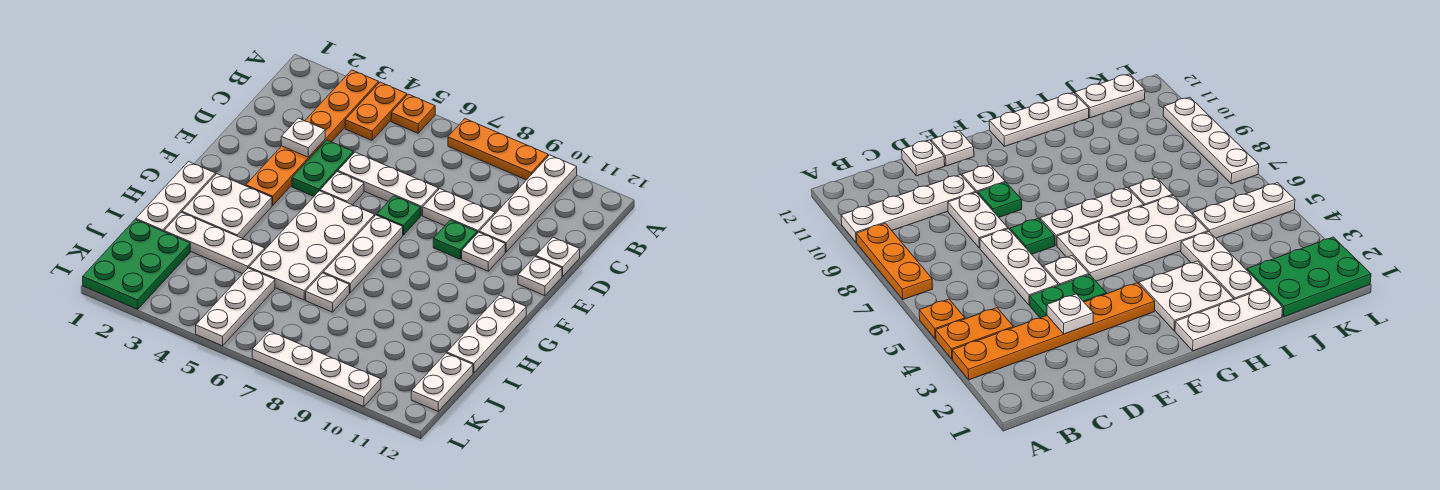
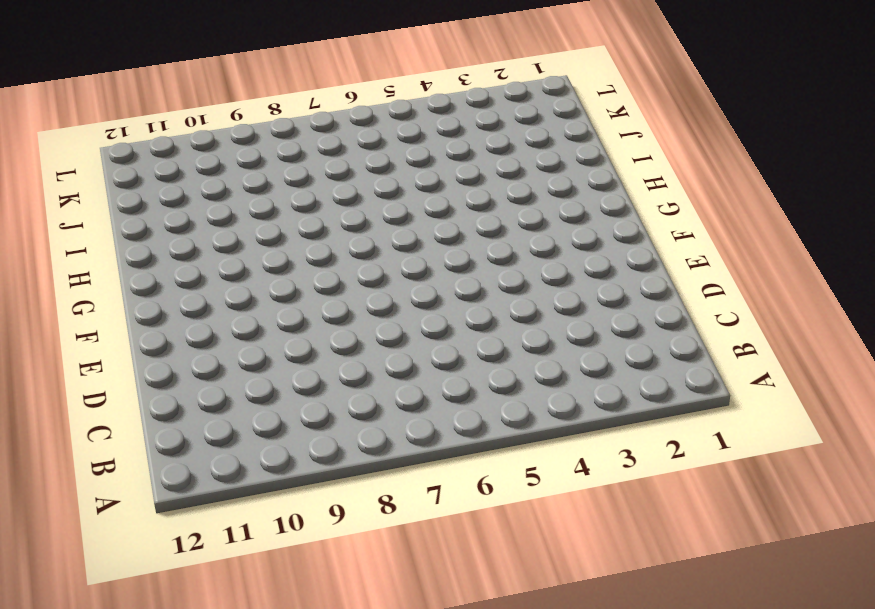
none -> orange 1x6 plate [246,70,379,206]
none -> orange 1x2 plate [345,82,407,140]
none -> orange 1x1 plate [391,94,435,133]

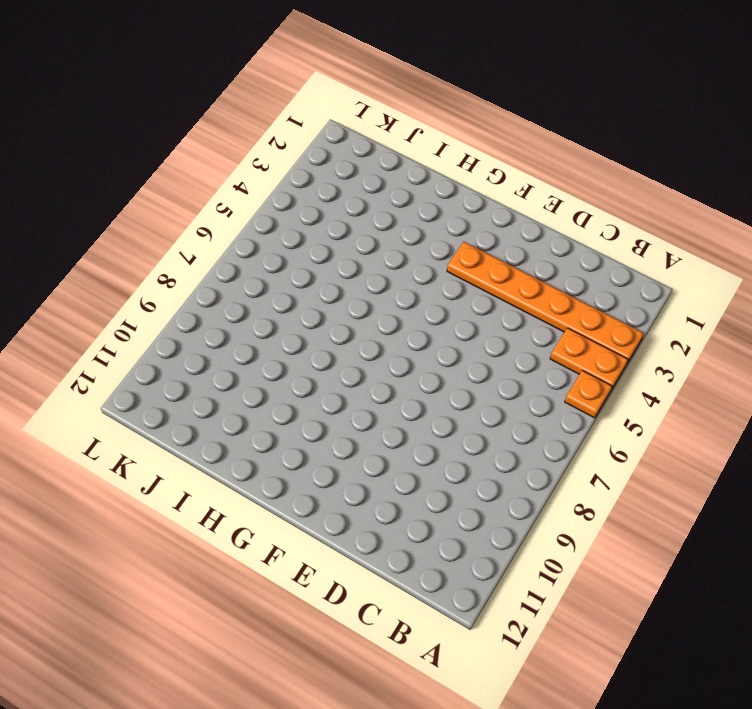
none -> orange 1x3 plate [448,119,548,180]
none -> white 1x4 plate [479,155,577,252]
none -> green 1x2 plate [292,140,354,196]

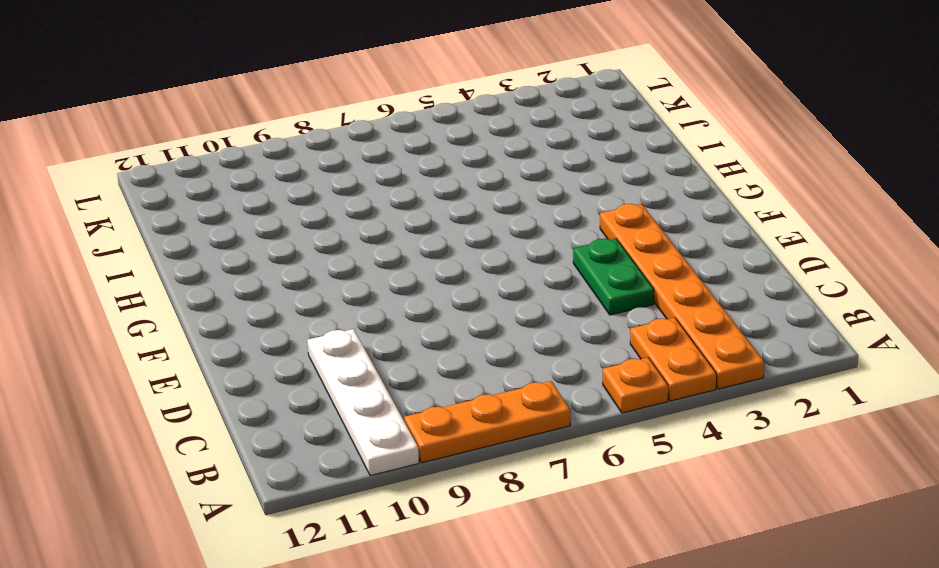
none -> white 1x3 plate [338,152,438,215]
none -> white 1x2 plate [423,189,495,233]
none -> white 1x1 plate [536,237,580,276]

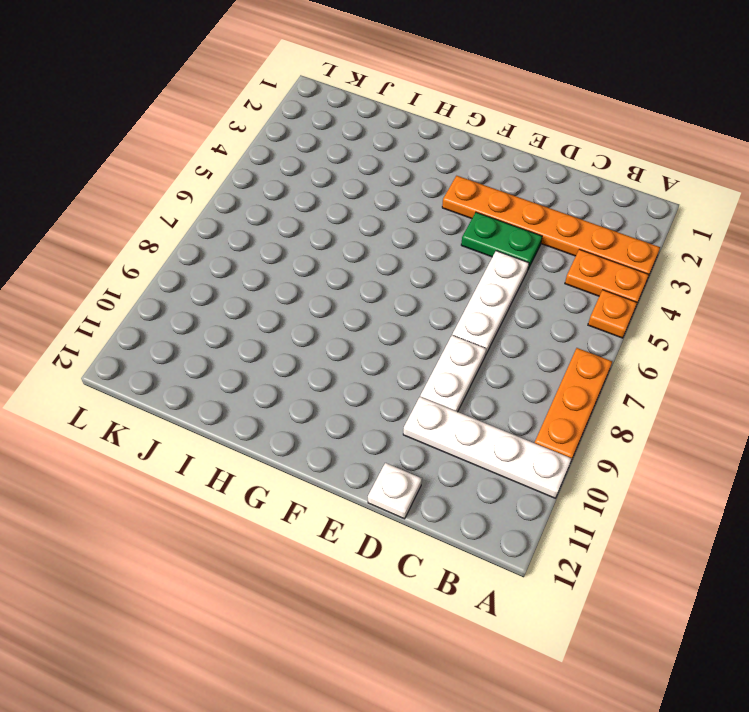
none -> white 1x1 plate [320,172,364,205]
none -> green 1x1 plate [377,196,421,235]
none -> green 1x1 plate [433,220,477,259]

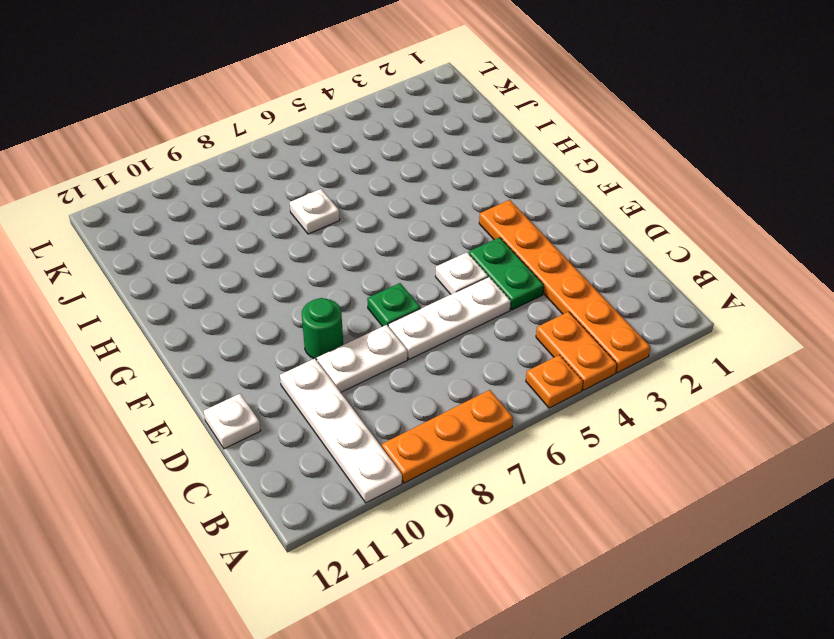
green 1x1 round brick [302,298,343,360] -> green 1x1 plate [433,220,477,259]
none -> white 1x1 plate [462,232,505,271]
none -> white 1x1 plate [518,257,562,296]
none -> white 2x4 plate [249,191,375,300]

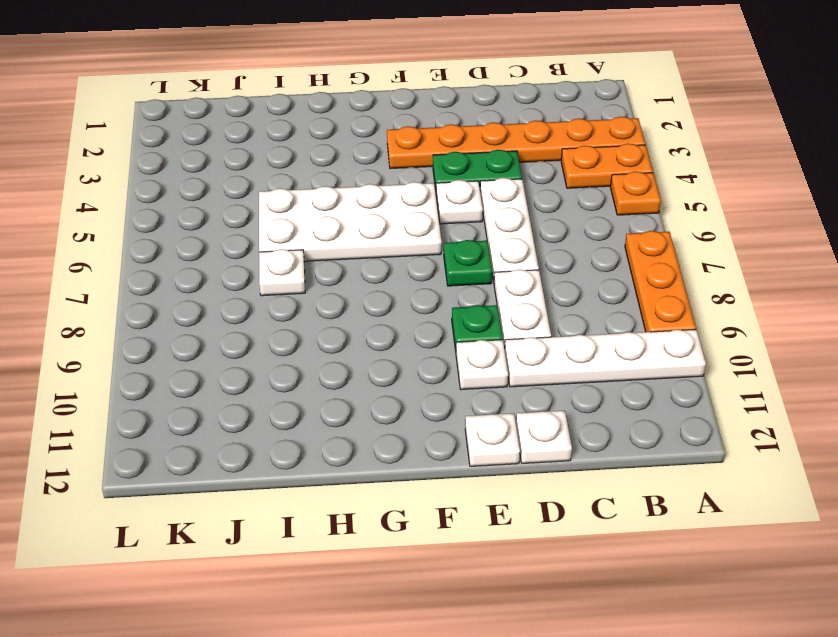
none -> white 1x3 plate [323,215,403,293]
none -> white 1x3 plate [136,162,215,232]
none -> white 2x2 plate [182,174,272,239]

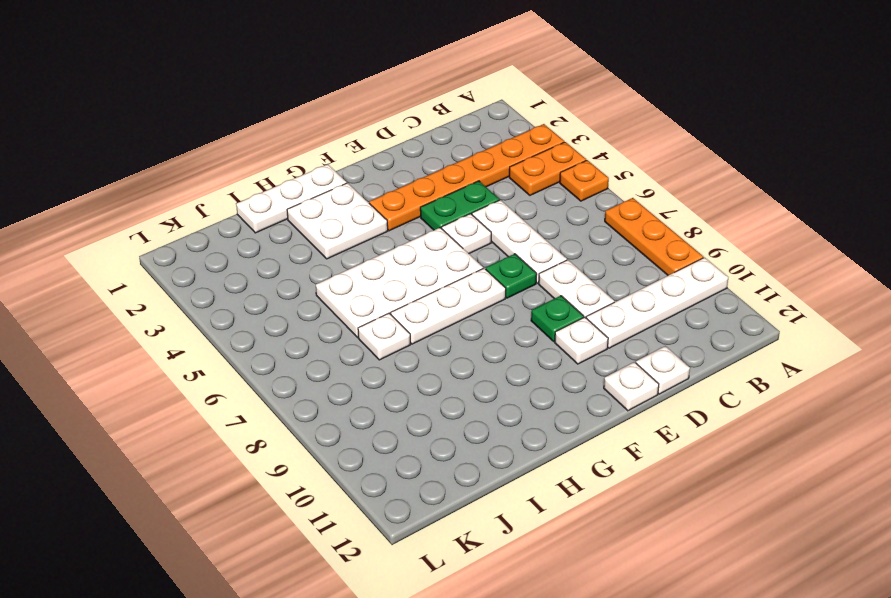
none -> white 1x3 plate [447,295,526,373]
none -> white 1x3 plate [164,212,265,274]
none -> green 2x3 plate [83,220,190,309]

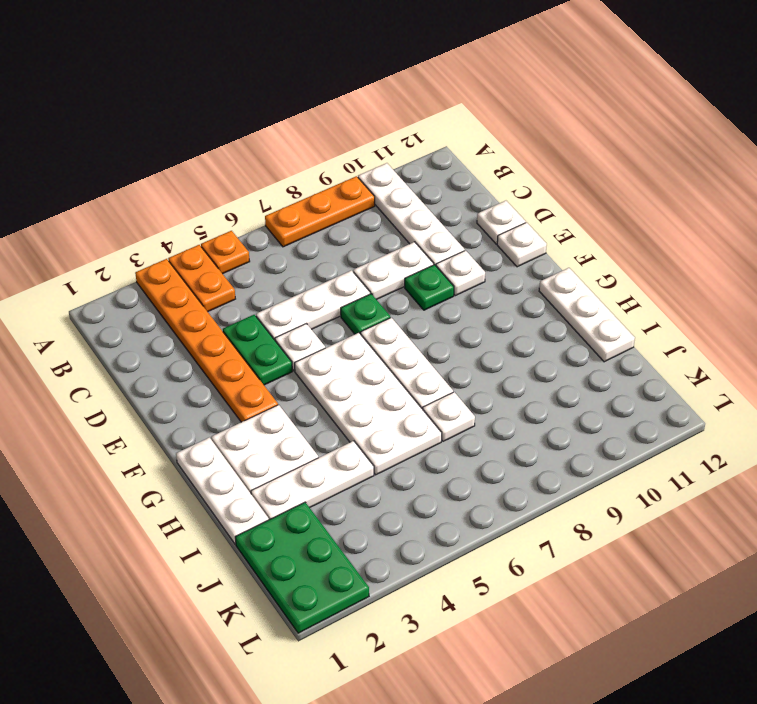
none -> white 1x3 plate [196,268,275,346]
none -> white 1x2 plate [411,353,473,411]
none -> white 1x4 plate [252,331,381,407]

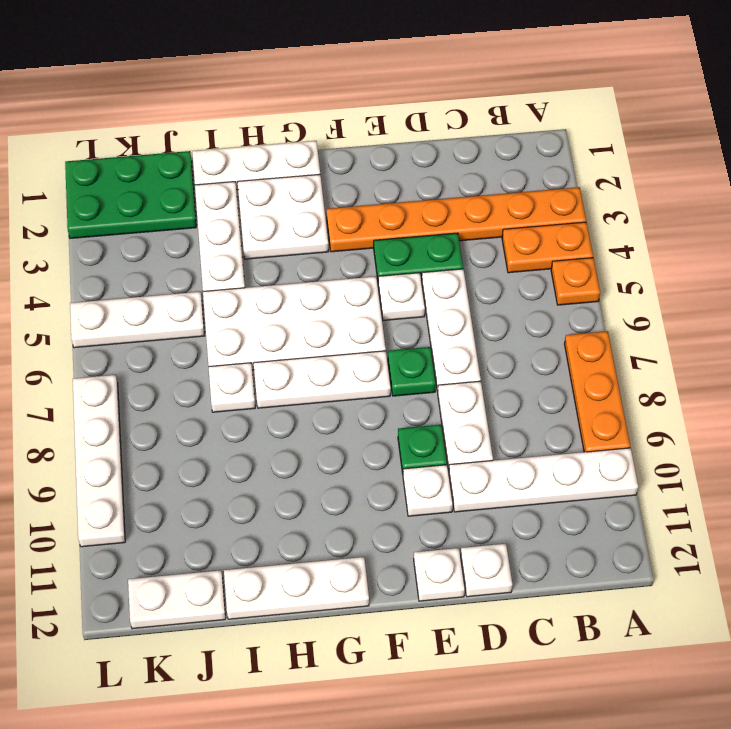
none -> white 1x1 plate [281,118,325,157]

